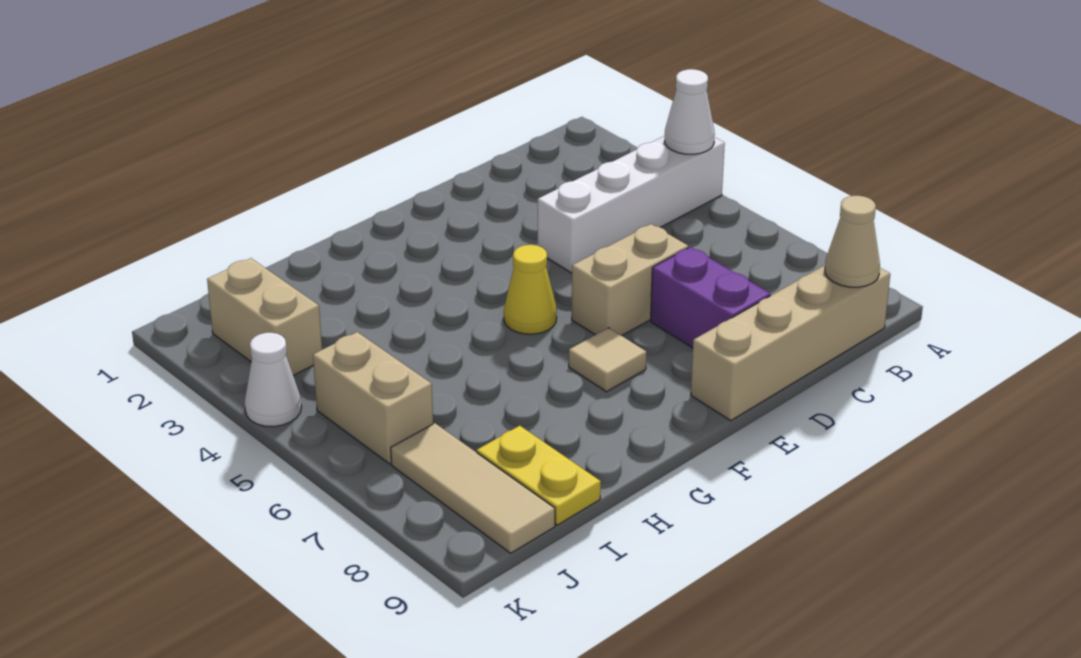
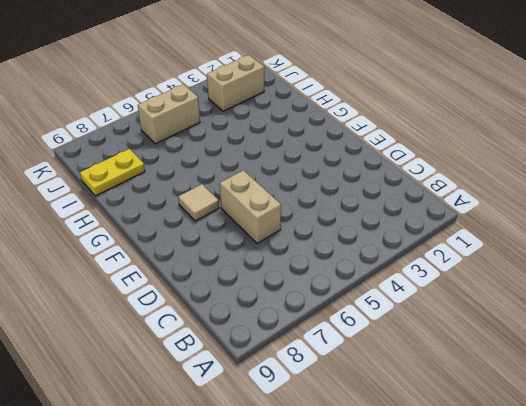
none -> white 1x4 brick [538,136,725,273]
none -> tan 1x4 brick [691,265,890,421]
none -> purple 1x2 brick [651,247,771,348]

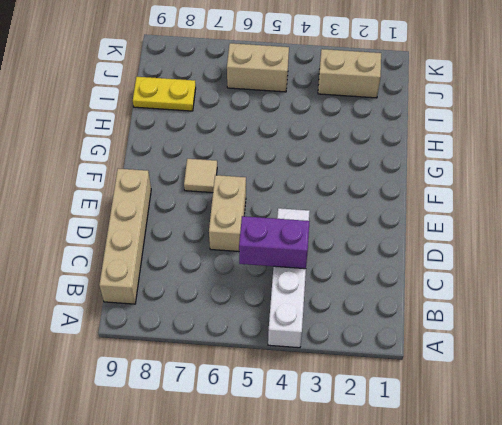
purple 1x2 brick [239,216,310,269] -> purple 1x2 brick moved to [651,247,771,348]
none -> yellow 1x1 cone [504,245,557,334]
none -> tan 1x3 tile [391,423,555,553]
none -> white 1x1 cone [245,333,301,427]

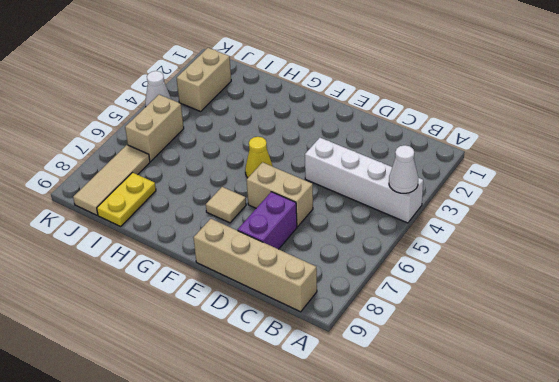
none -> tan 1x1 cone [825,196,880,287]

